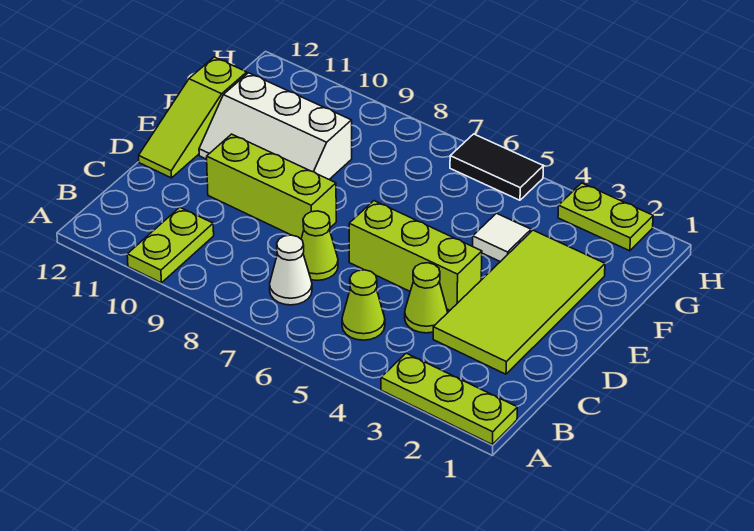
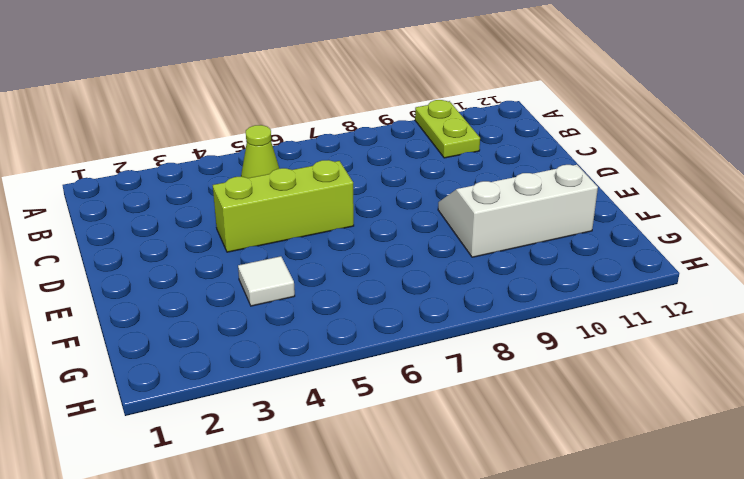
none -> lime 1x3 plate [381,353,517,444]
none -> white 1x1 cone [270,235,312,305]
none -> lime 2x4 tile [433,230,605,374]

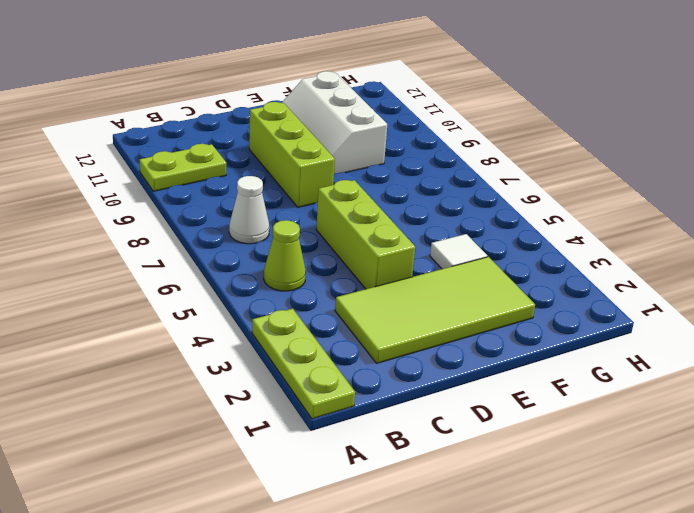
none -> lime 1x1 cone [405,263,447,333]
none -> lime 1x1 cone [301,211,338,280]
none -> lime 1x3 slope [139,57,247,178]

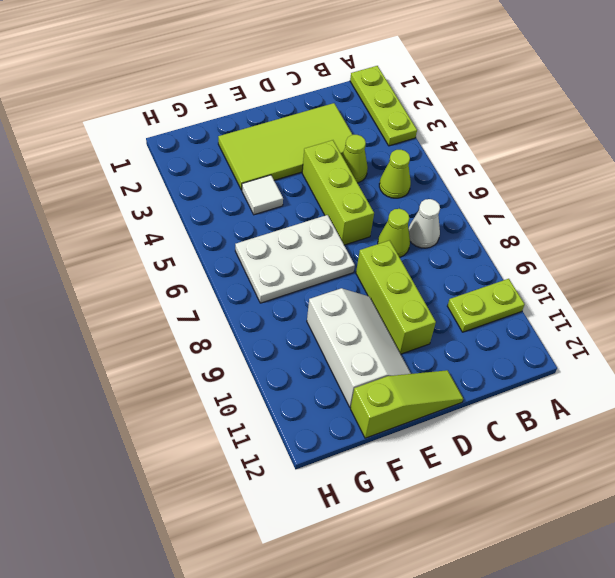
white 2x3 plate [235,215,355,303] -> none
none -> lime 1x2 plate [558,183,653,251]
none -> black 1x2 tile [450,134,543,200]

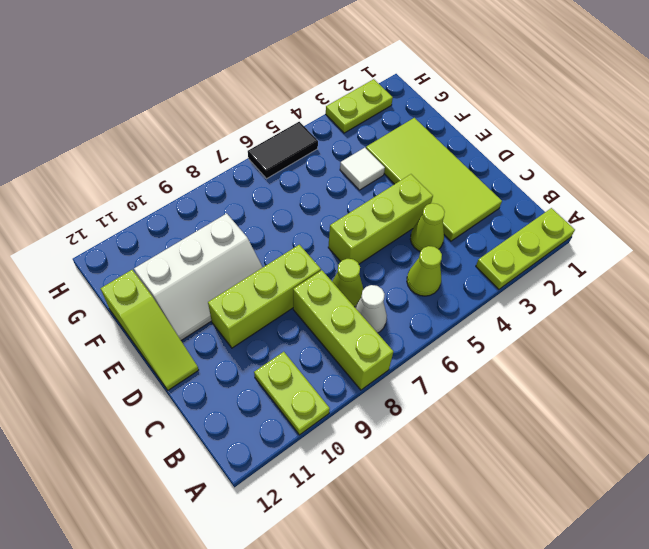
lime 1x3 brick [293,270,393,390] -> none

